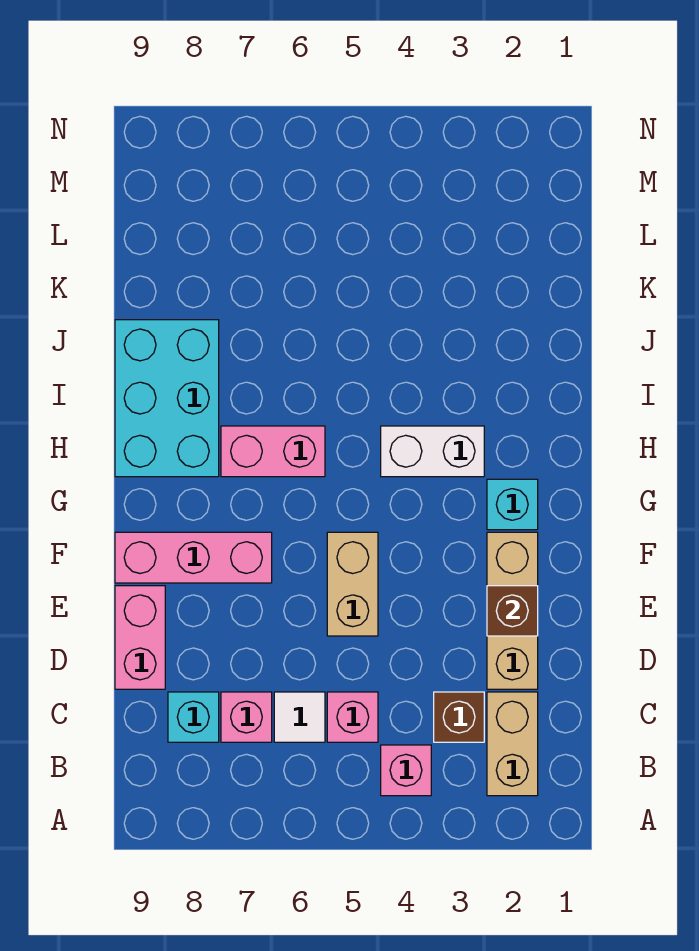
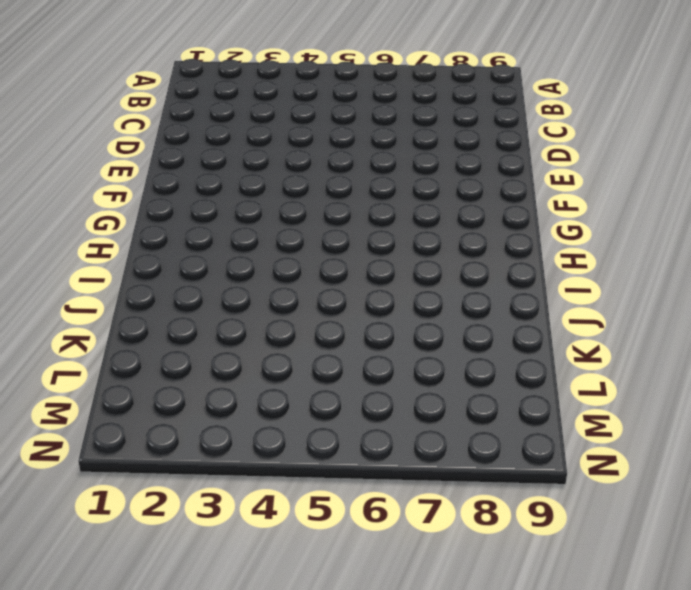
none -> tan 1x2 brick [487,692,538,796]
none -> pink 1x1 brick [381,745,431,796]
none -> brown 1x1 brick [434,692,484,742]

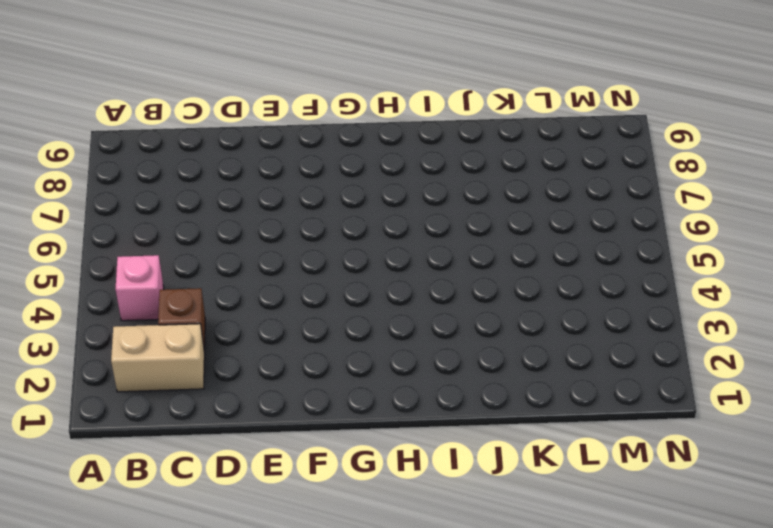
none -> pink 1x1 brick [327,692,378,742]
none -> white 1x1 tile [274,692,325,742]
none -> pink 1x1 brick [221,692,272,742]

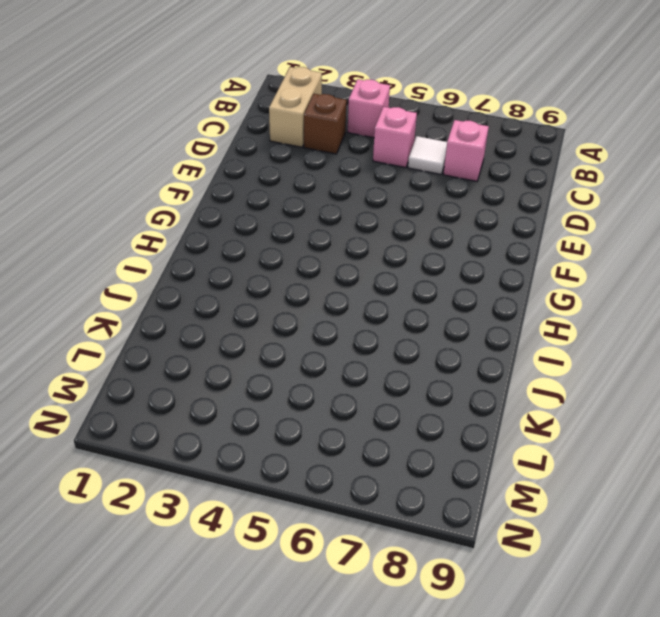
none -> cyan 1x1 brick [168,692,219,742]
none -> tan 1x3 brick [487,532,538,689]
none -> pink 1x2 brick [115,586,165,689]

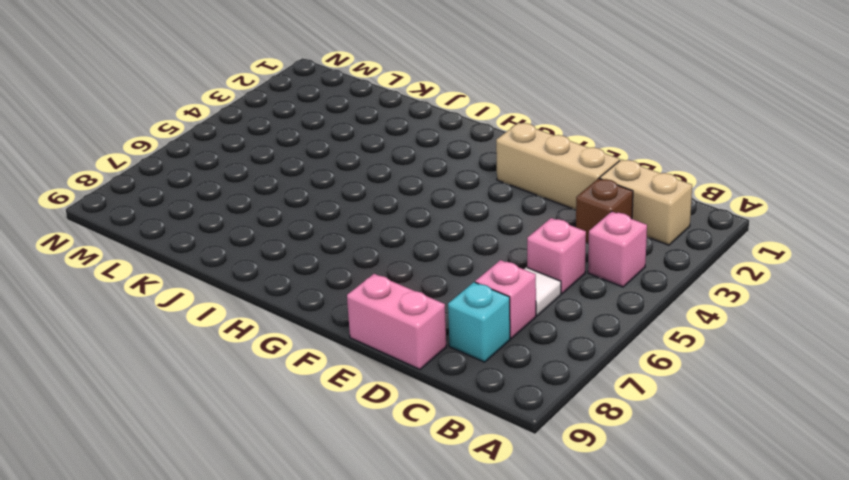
none -> tan 1x2 brick [327,532,378,636]
none -> pink 1x3 brick [115,532,272,583]
none -> cyan 1x1 brick [487,479,538,530]

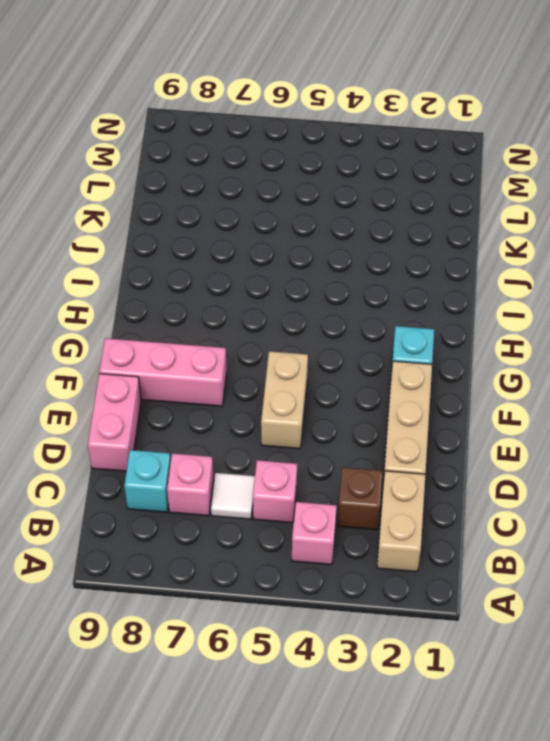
none -> white 1x2 brick [381,426,484,477]
none -> pink 1x2 brick [221,426,325,477]
none -> cyan 2x3 brick [115,320,219,477]

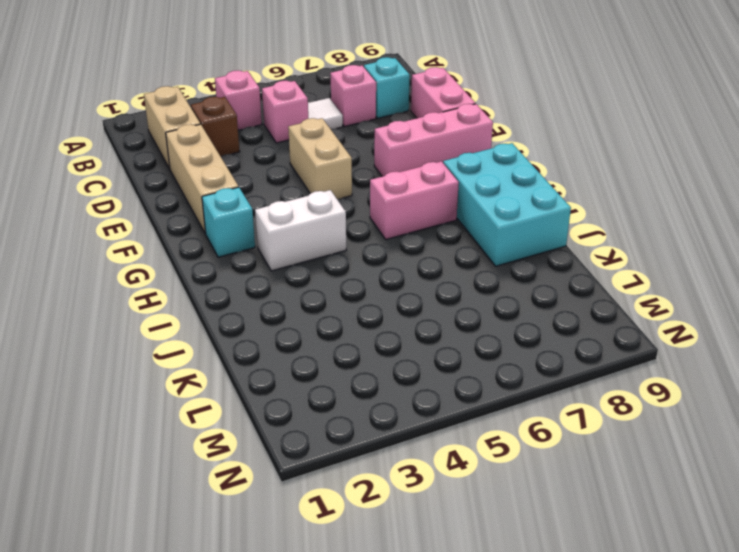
none -> brown 1x1 brick [487,586,538,636]

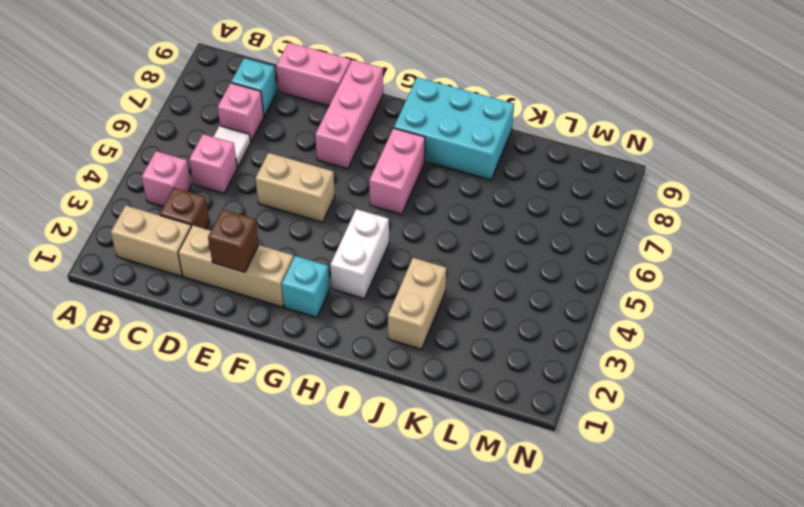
tan 1x2 brick [388,258,446,349] -> none

